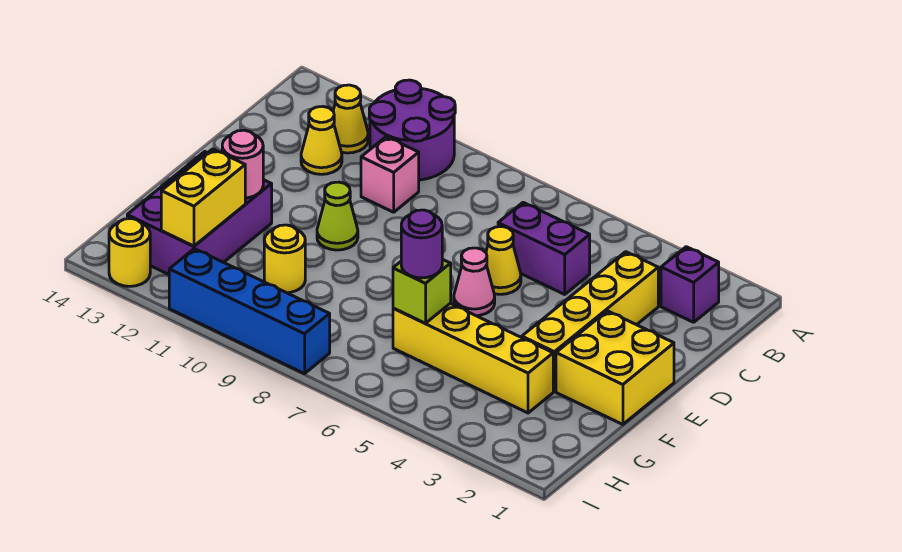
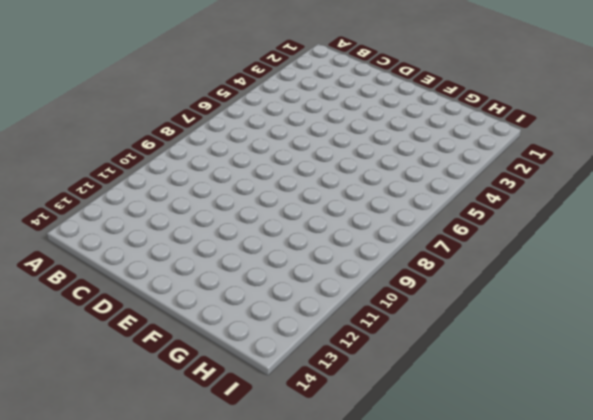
none -> purple 2x2 round brick [369,80,455,180]
none -> purple 1x1 brick [661,247,719,322]
none -> yellow 1x1 cone [333,85,368,153]

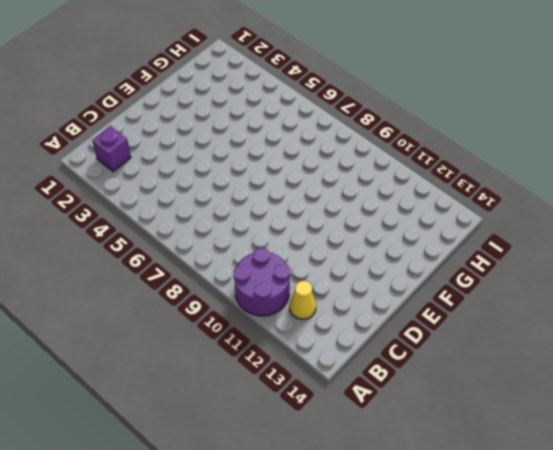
none -> yellow 1x4 brick [522,252,658,391]
none -> purple 1x2 brick [498,202,590,294]
none -> pink 1x1 brick [361,137,419,212]

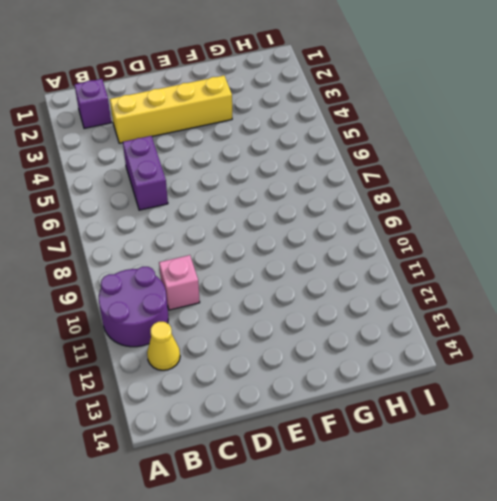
none -> yellow 1x1 cone [301,107,342,174]
none -> yellow 1x1 cone [486,227,521,294]
none -> yellow 2x2 brick [556,311,674,424]

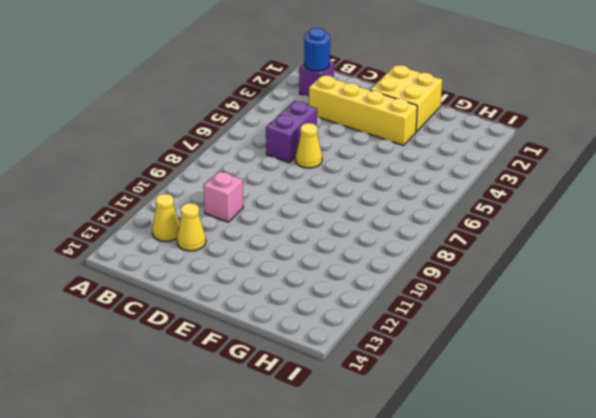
blue 1x1 round brick [304,28,330,71] -> none
none -> purple 2x2 round brick [369,80,455,180]
none -> pink 1x1 cone [454,248,495,316]
none -> lime 1x1 cone [317,182,358,250]

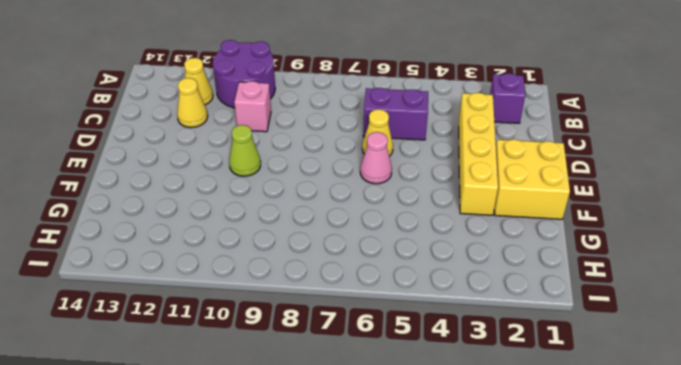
none -> purple 2x3 brick [127,152,272,274]
none -> yellow 1x4 brick [393,303,553,413]
none -> yellow 1x1 round brick [264,225,305,293]

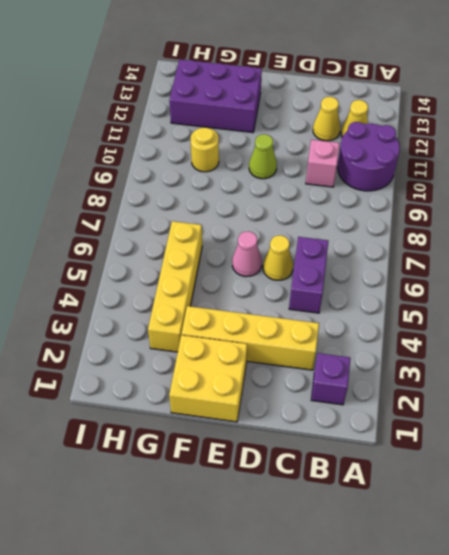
none -> blue 1x4 brick [169,249,330,374]
none -> yellow 1x1 round brick [109,219,150,286]
none -> pink 1x1 round brick [222,130,263,198]

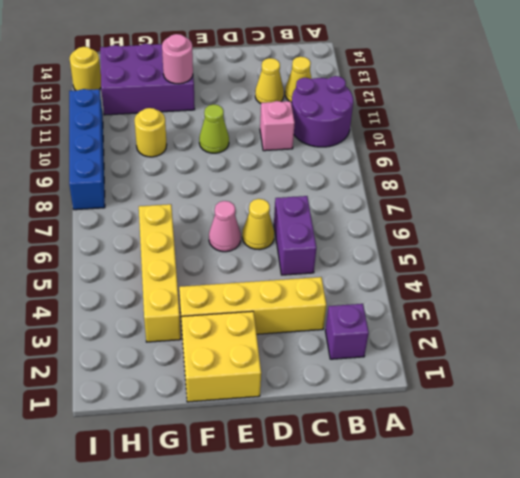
none -> lime 1x1 brick [393,259,451,323]
none -> yellow 1x2 brick [161,149,245,246]
none -> purple 1x1 round brick [401,210,442,278]

